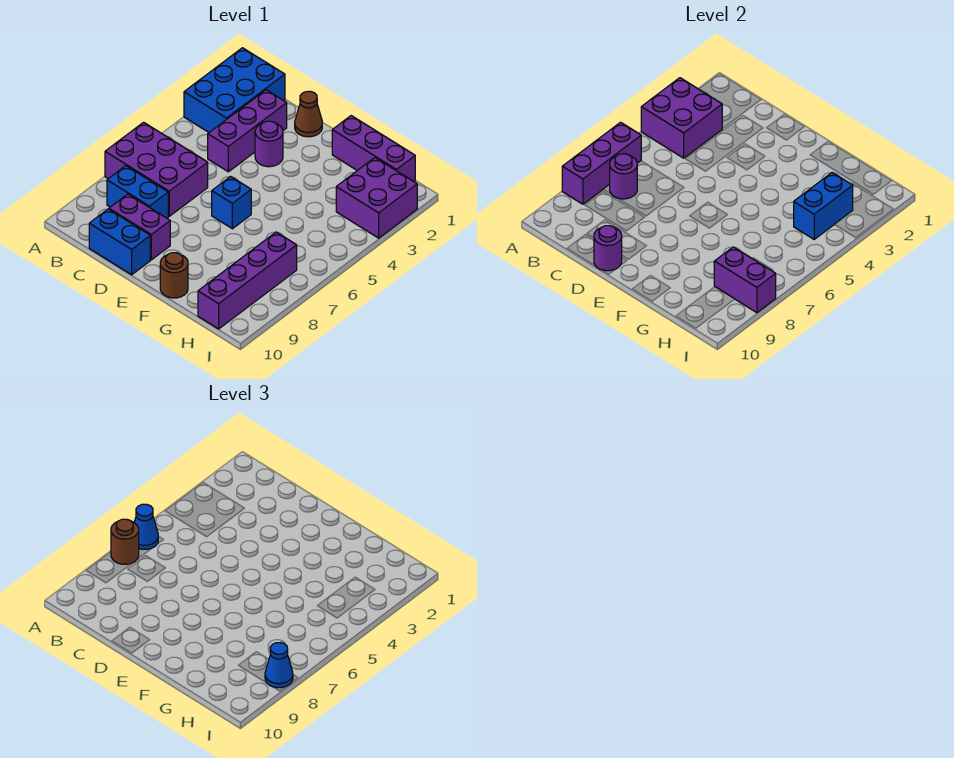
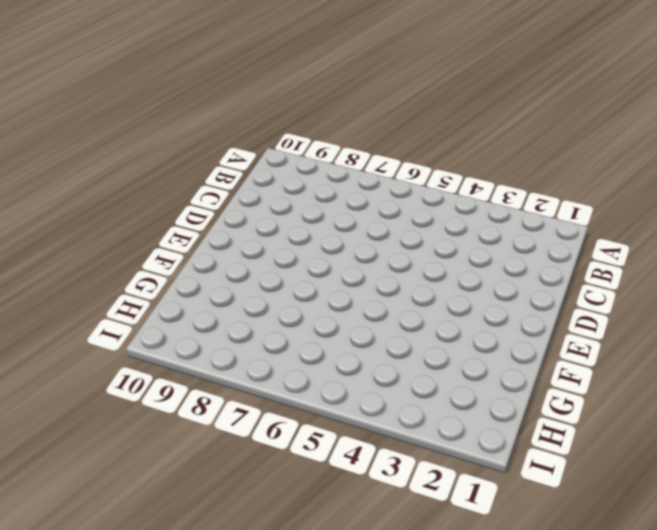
none -> blue 2x3 brick [184,48,285,132]
none -> purple 2x3 brick [105,122,208,216]
none -> blue 1x2 brick [107,166,168,218]

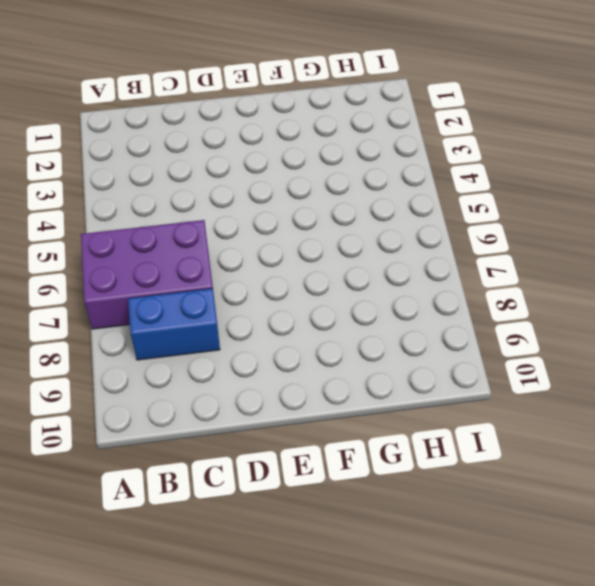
none -> blue 2x3 brick [184,48,285,132]
none -> purple 1x3 brick [208,90,287,172]
none -> purple 1x2 brick [109,194,170,260]

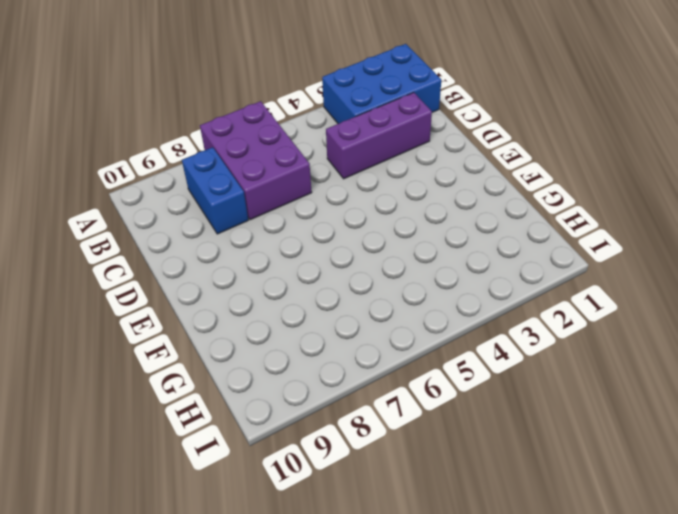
none -> purple 1x2 brick [109,194,170,260]
none -> blue 1x2 brick [89,209,150,275]
none -> brown 1x1 cone [295,91,322,137]

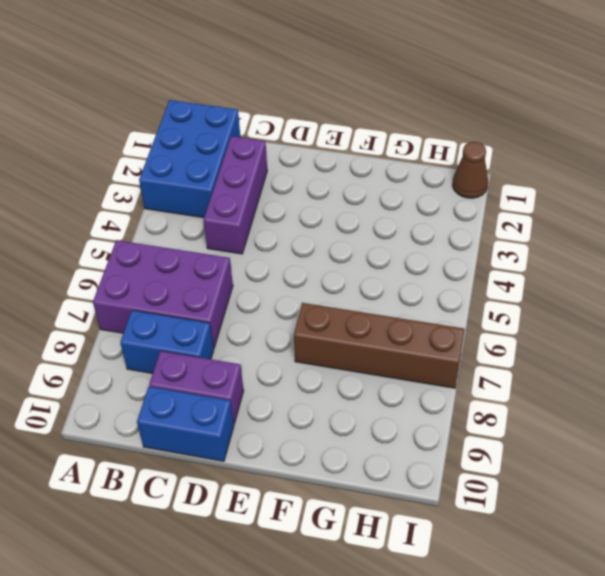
brown 1x4 brick [294,303,465,388] -> purple 1x4 brick [198,232,297,329]
brown 1x1 cone [453,142,488,198] -> brown 1x1 cone moved to [295,91,322,137]
none -> purple 1x1 round brick [255,121,283,167]
none -> blue 1x1 brick [212,177,251,229]
none -> purple 1x3 brick [332,116,415,181]

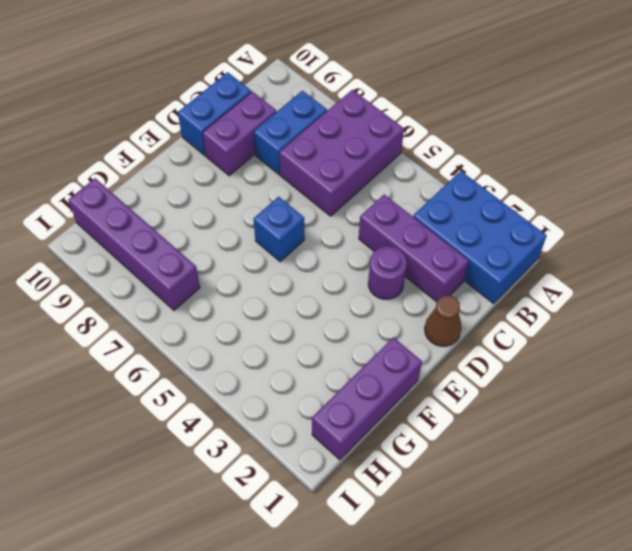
none -> brown 1x1 round brick [160,253,188,298]
none -> purple 2x2 brick [336,158,417,238]
none -> purple 2x2 brick [641,78,722,158]

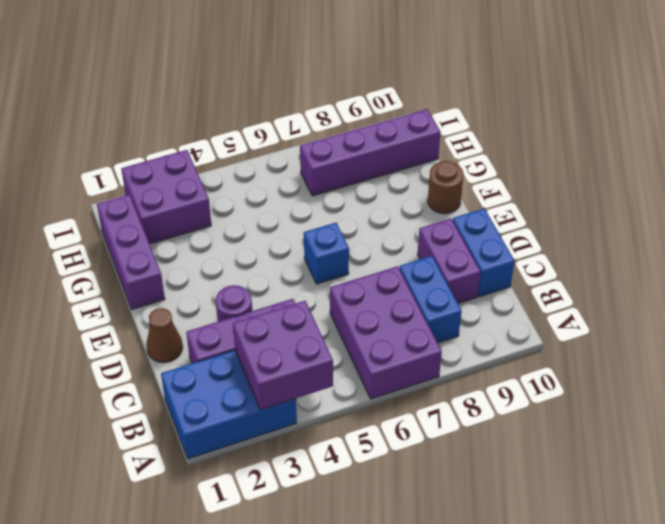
none -> purple 1x3 brick [562,122,641,204]
none -> purple 1x1 round brick [610,154,637,199]
none -> purple 1x1 round brick [594,226,622,271]

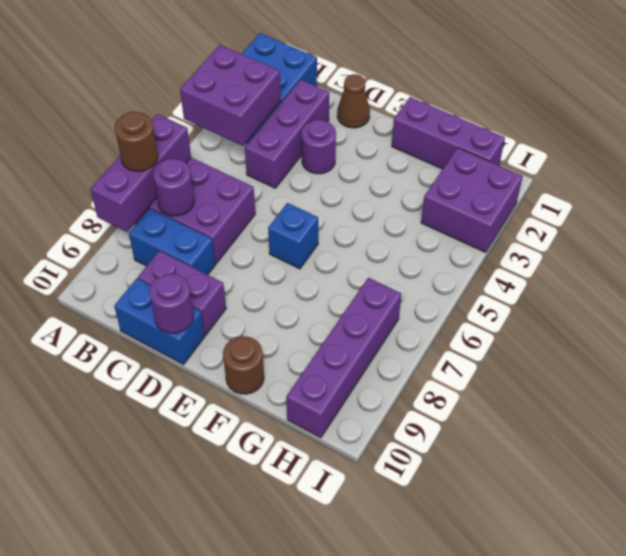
none -> blue 1x2 brick [794,173,853,239]
none -> purple 1x2 brick [714,247,776,313]
none -> blue 1x1 cone [134,504,158,549]

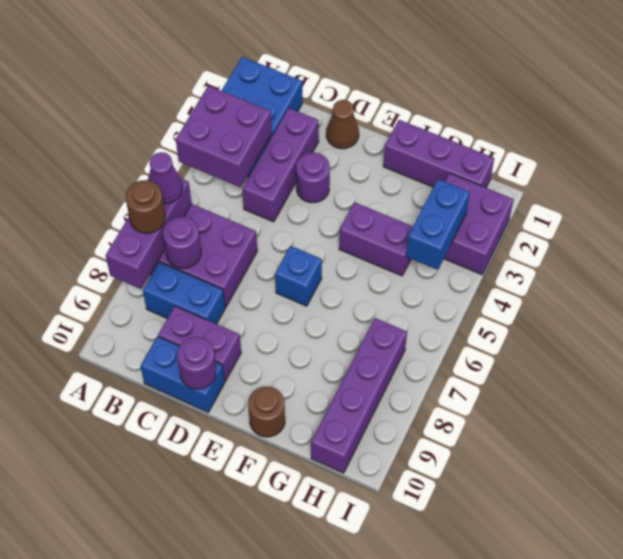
purple 1x1 cone [148,152,182,204] -> blue 1x1 cone [134,504,158,549]
purple 1x2 brick [339,202,413,276] -> purple 1x2 brick moved to [714,247,776,313]
none -> blue 1x1 cone [265,643,293,688]

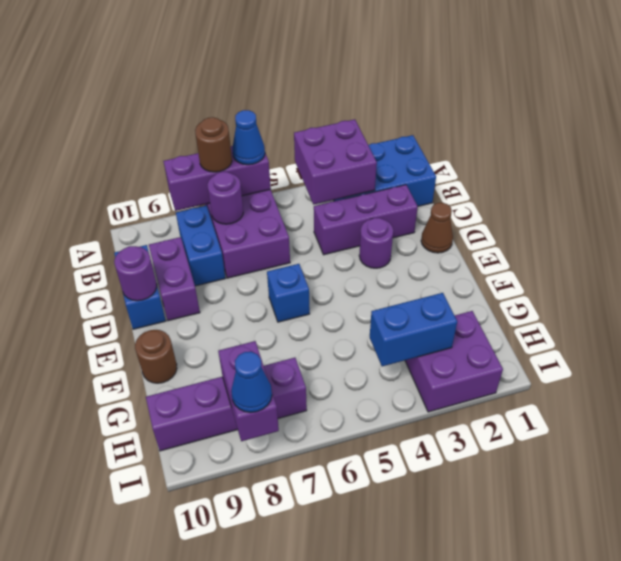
none -> purple 1x3 brick [332,116,415,181]

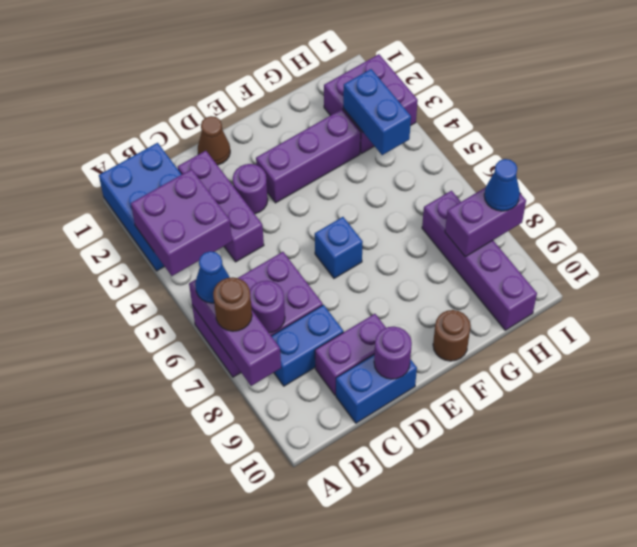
purple 1x3 brick [256,109,361,203] -> purple 1x3 brick moved to [332,116,415,181]

